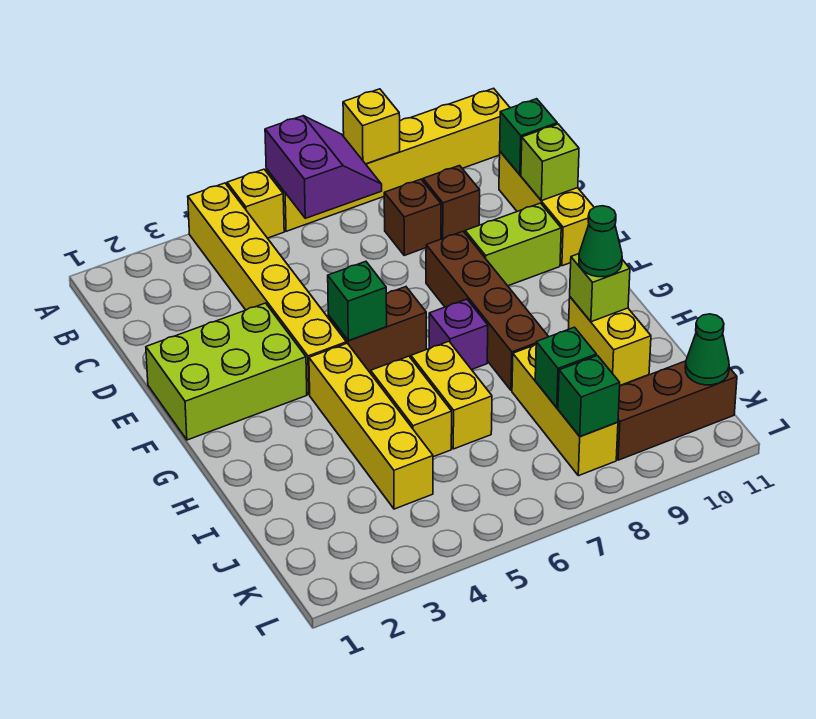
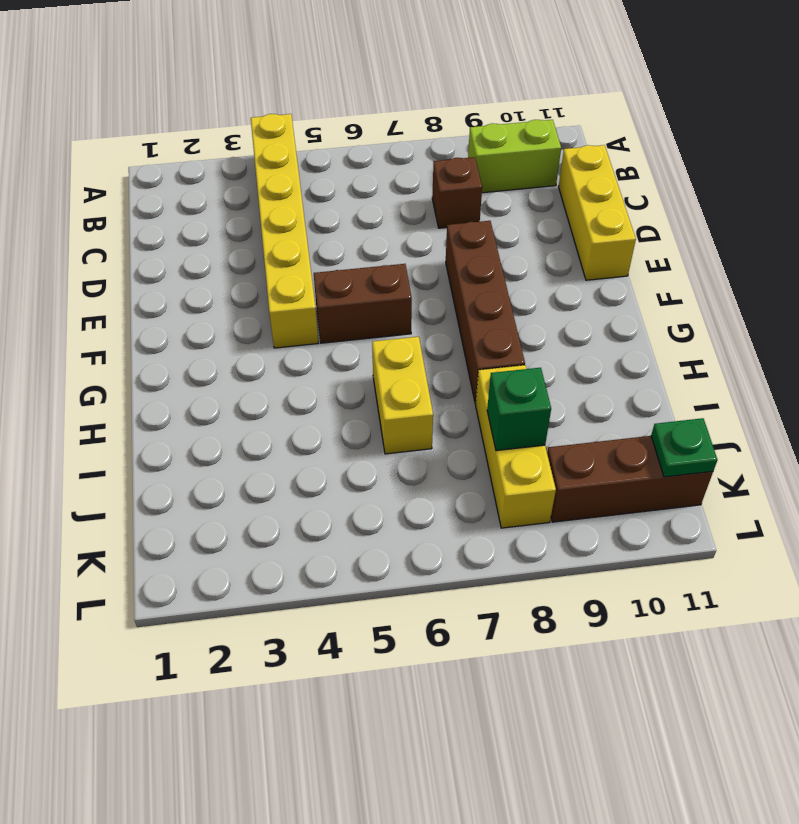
lime 1x2 brick [468,120,561,193] -> lime 1x2 brick moved to [465,203,561,286]
green 1x1 plate [651,418,718,477] -> green 1x1 cone [685,314,729,385]
none -> yellow 1x1 brick [227,169,284,238]
none -> yellow 1x6 brick [266,88,510,231]
none -> brown 1x1 brick [423,166,480,239]

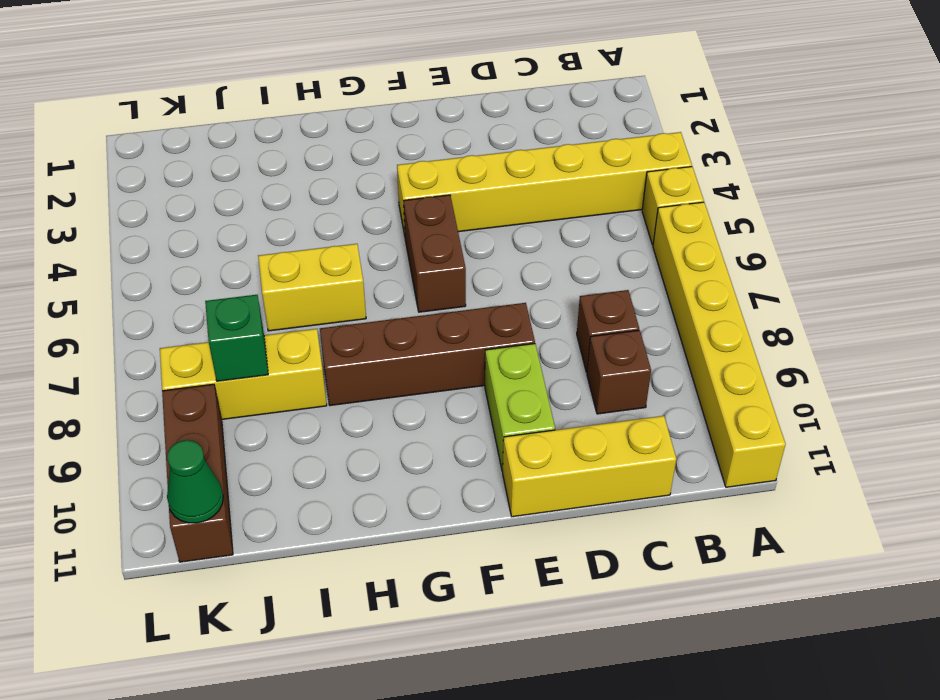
none -> lime 2x3 brick [146,303,307,440]
none -> yellow 1x4 brick [309,343,433,509]
none -> purple 1x1 brick [429,299,488,370]

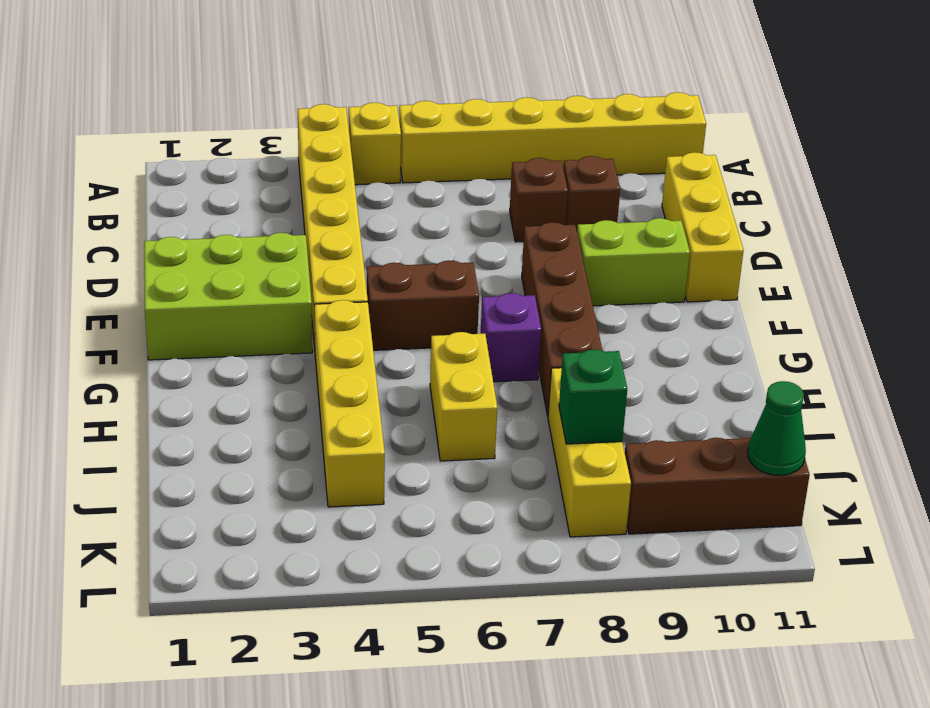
none -> yellow 1x2 brick [371,356,452,457]
none -> yellow 1x2 brick [569,297,651,386]
none -> purple 2x2 slope [265,116,382,218]

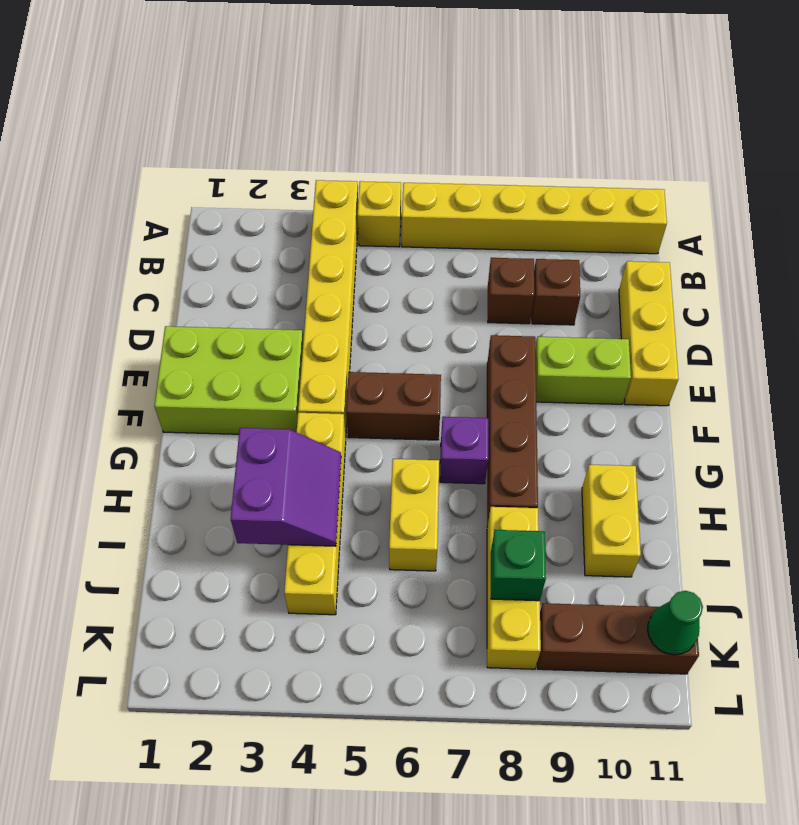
purple 2x2 slope [231,428,341,546] -> purple 2x2 slope moved to [265,116,382,218]
none -> yellow 1x2 brick [371,356,452,457]
none -> yellow 1x1 brick [343,89,400,164]
none -> green 1x1 brick [500,99,557,175]

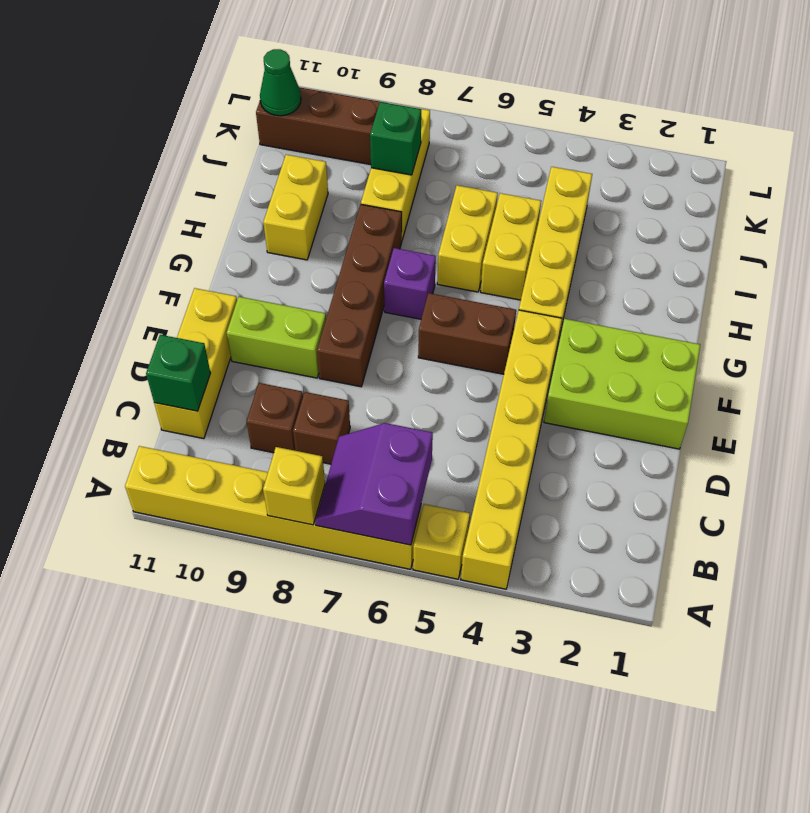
none -> lime 1x1 brick [521,124,579,201]
none -> green 1x1 brick [328,261,387,341]
none -> lime 1x1 brick [570,254,630,322]

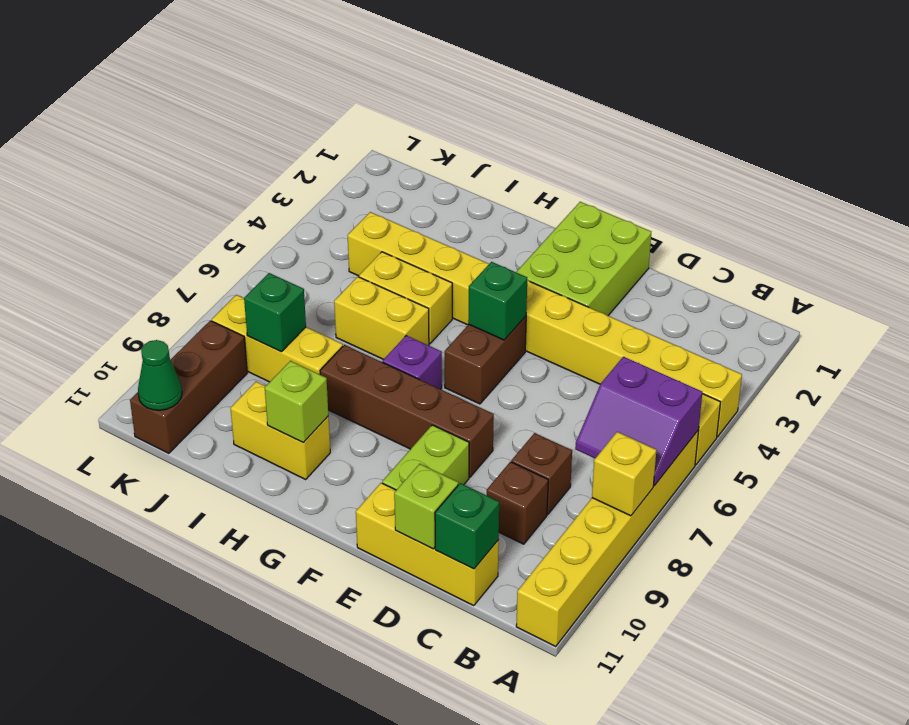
none -> green 1x1 brick [558,356,620,437]
none -> green 1x1 cone [579,206,622,277]

